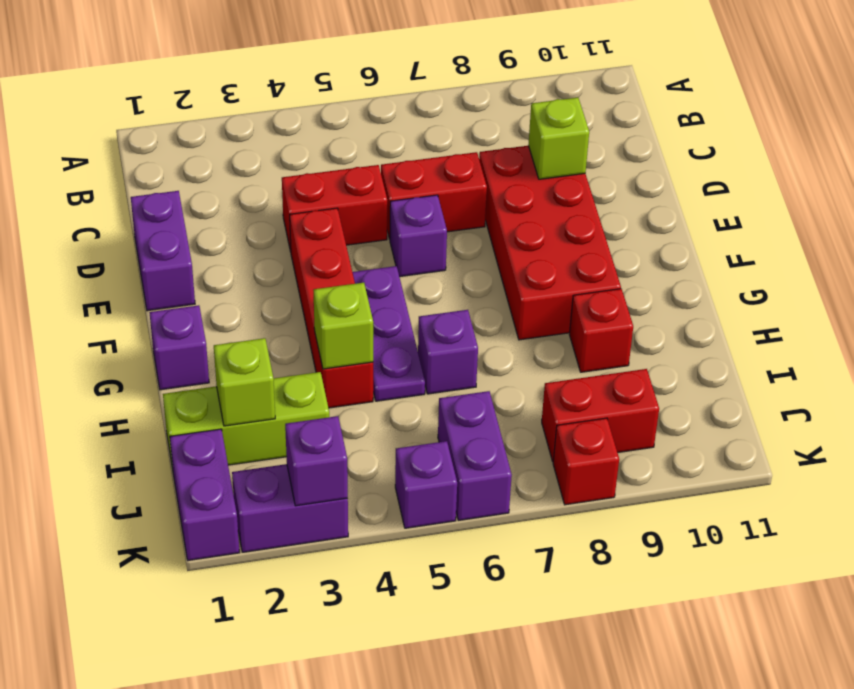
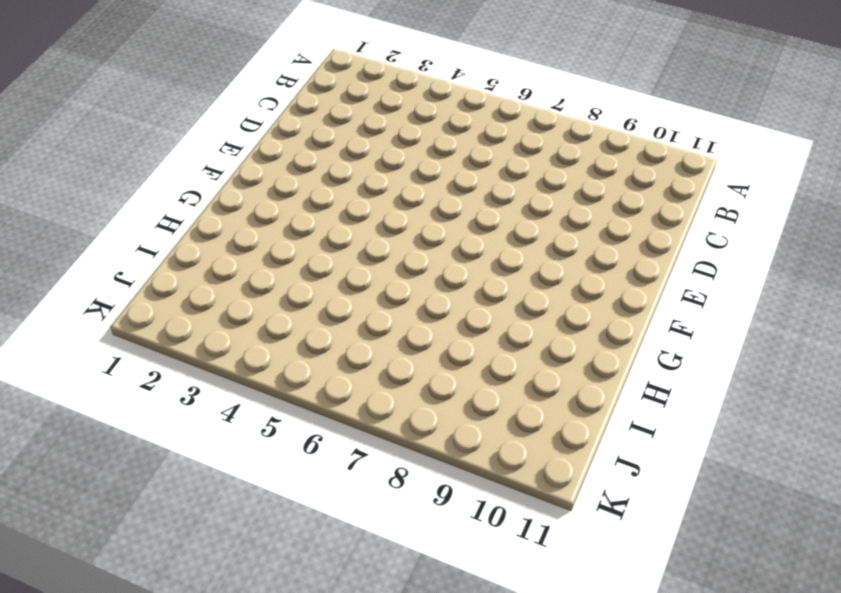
none -> purple 1x2 brick [131,191,195,311]
none -> red 1x2 brick [282,165,387,252]
none -> red 1x2 brick [381,152,487,239]

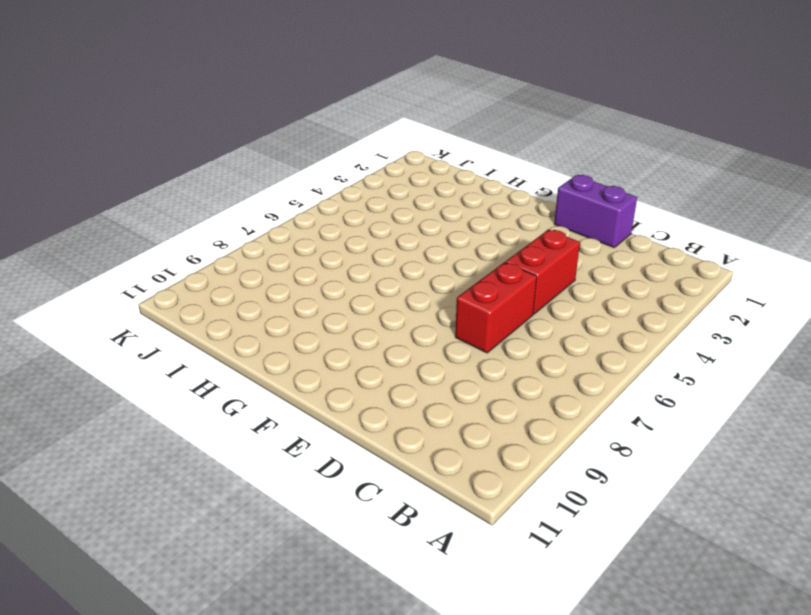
none -> red 2x4 brick [479,146,621,340]
none -> red 1x4 brick [290,208,373,408]
none -> purple 1x1 brick [390,195,447,277]

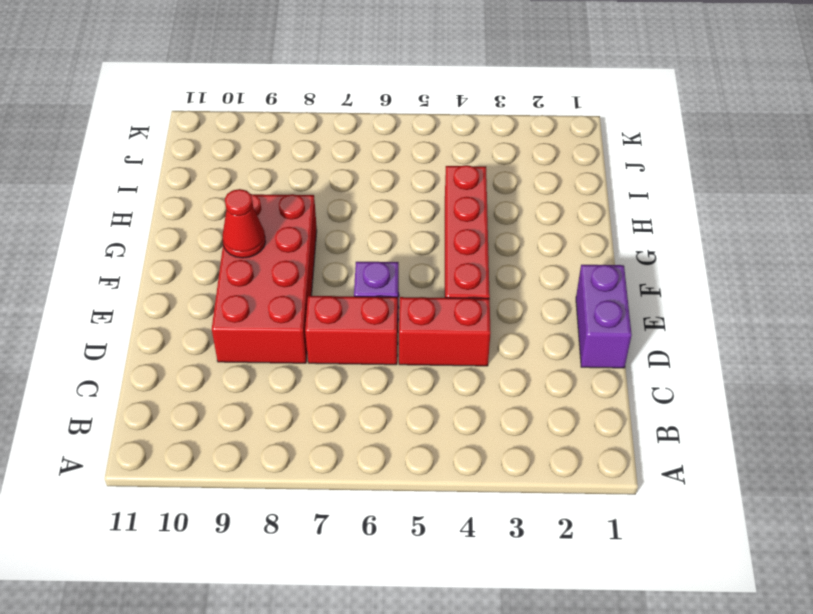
red 1x1 cone [222,189,266,258] -> none
none -> purple 1x3 plate [352,266,425,401]
none -> purple 1x1 brick [149,305,209,390]
none -> purple 1x1 brick [418,310,478,394]

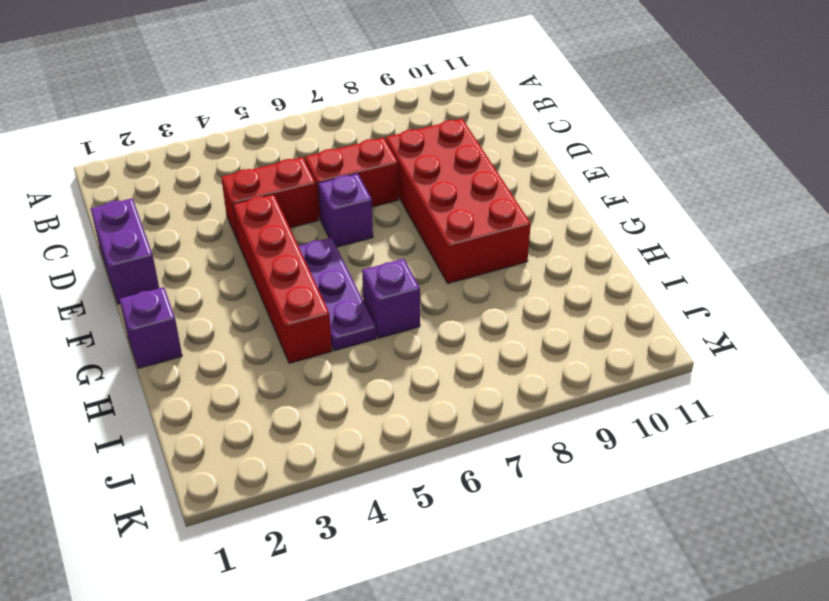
none -> red 1x1 brick [569,289,633,372]
none -> lime 1x3 brick [163,372,329,468]
none -> purple 1x2 brick [170,429,240,560]

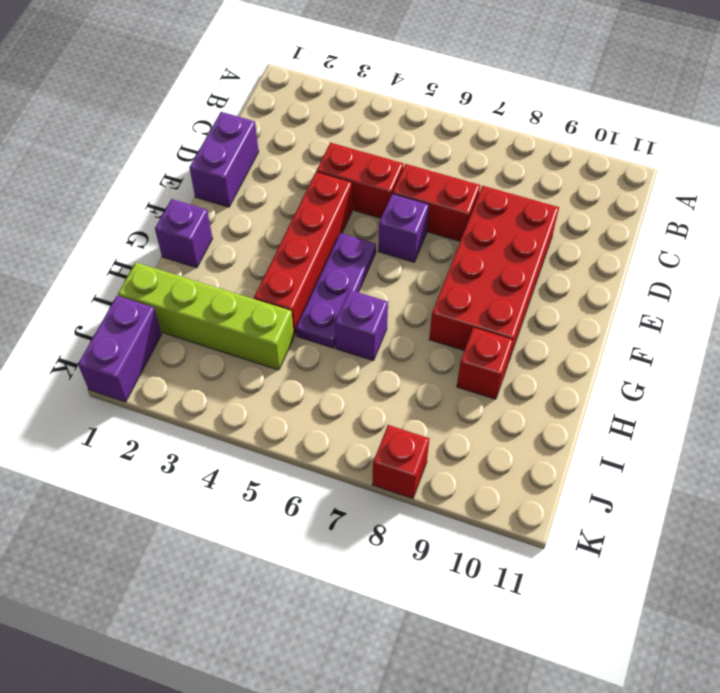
lime 1x4 brick [118,262,294,370] -> lime 1x3 brick [163,372,329,468]
none -> purple 1x2 brick [438,391,512,520]
none -> red 1x2 brick [542,369,659,461]
none -> purple 1x2 brick [232,464,348,552]

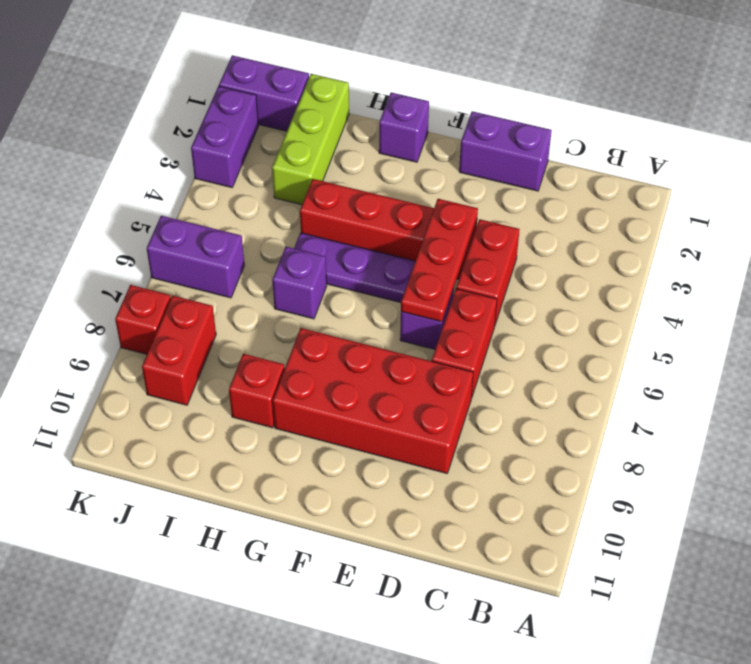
red 1x3 plate [401,199,478,322] -> none
none -> purple 1x1 brick [395,441,457,528]
none -> lime 1x1 brick [528,98,589,179]
none -> lime 1x1 brick [314,283,373,369]

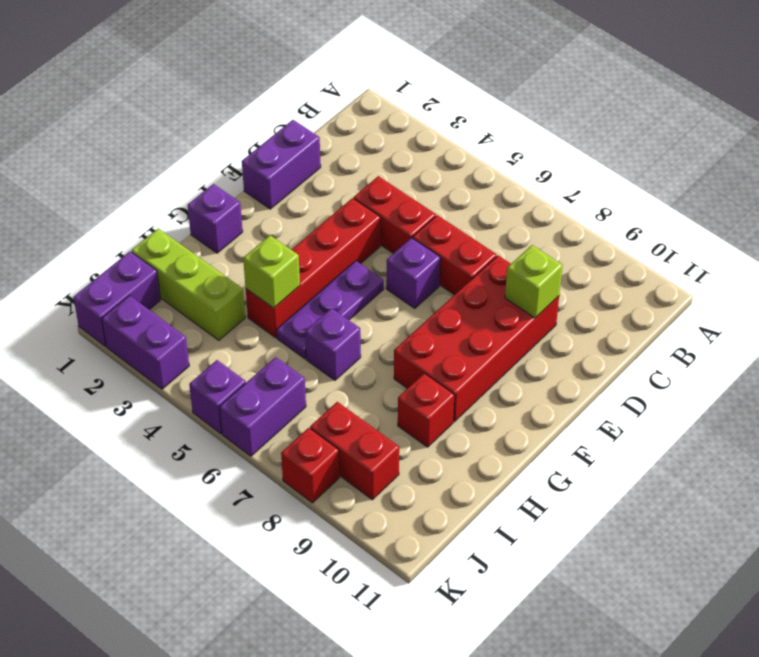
none -> lime 1x1 brick [214,338,275,426]
none -> purple 1x1 brick [285,416,348,506]

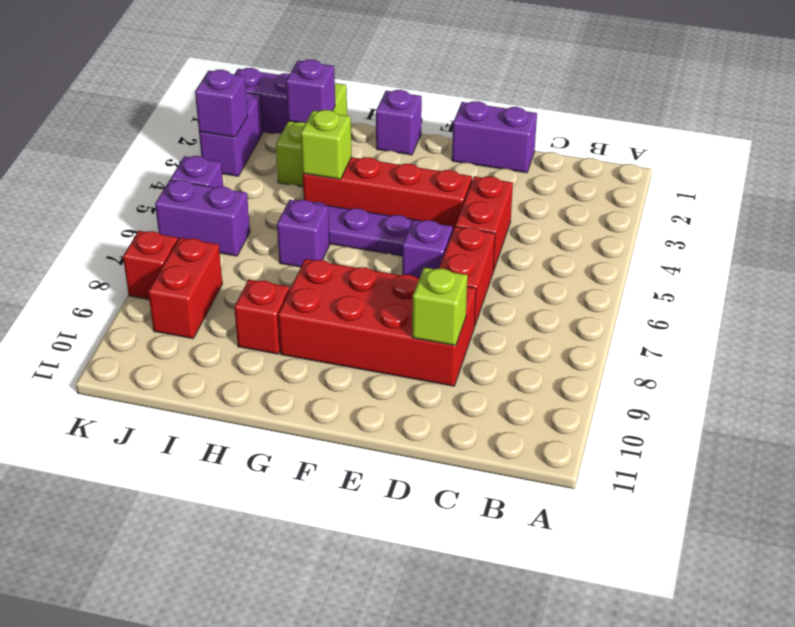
purple 1x1 brick [286,60,335,123] -> lime 1x1 brick [214,338,275,426]

